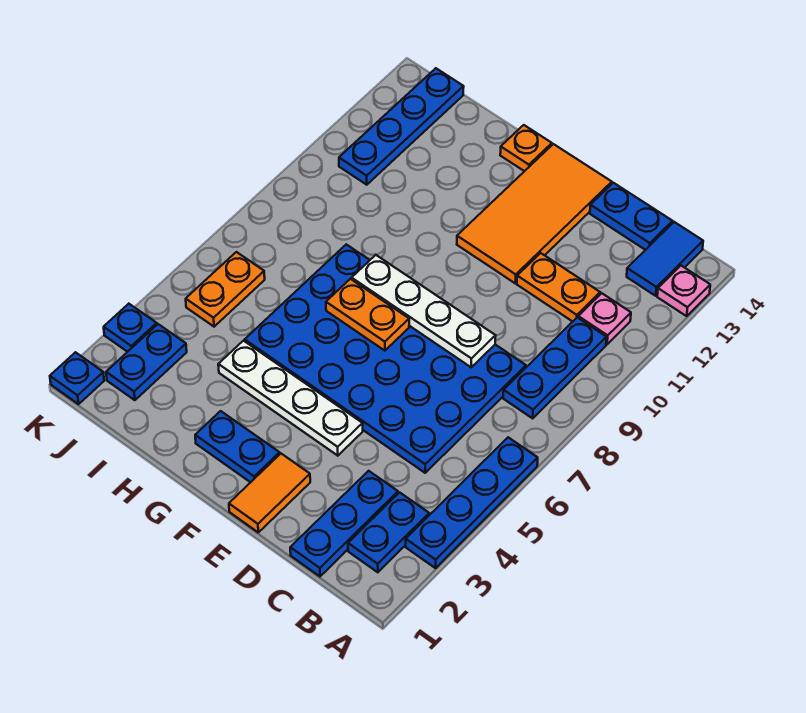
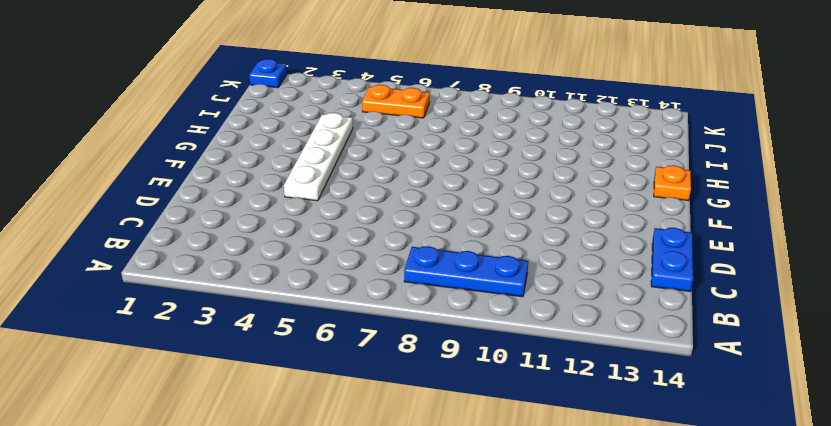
none -> blue 1x4 plate [406,437,538,568]
none -> pink 1x1 plate [657,266,710,316]
none -> blue 1x2 plate [348,492,429,572]

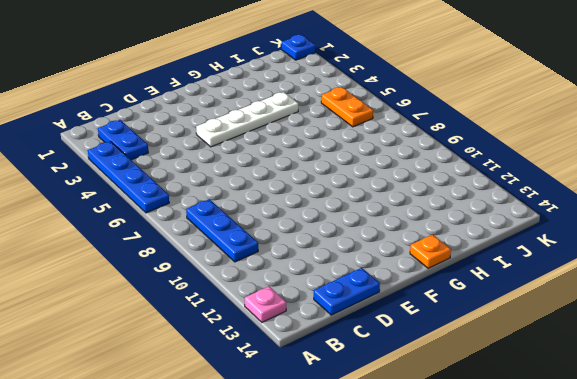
none -> pink 1x1 plate [578,293,631,344]
none -> blue 1x2 tile [627,222,703,296]
none -> blue 1x3 plate [290,471,398,576]

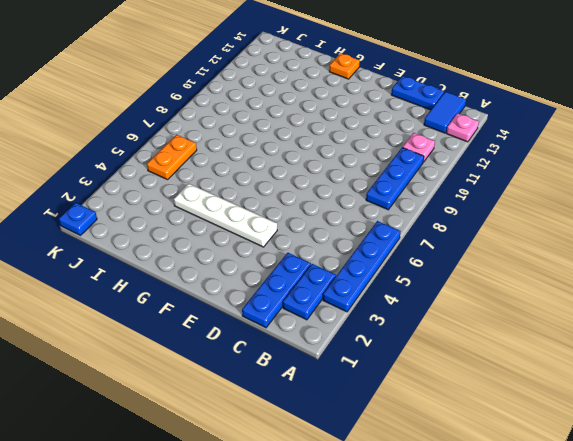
none -> blue 4x6 plate [245,244,526,473]
none -> orange 1x2 plate [517,253,600,322]
none -> orange 1x2 tile [229,454,310,532]

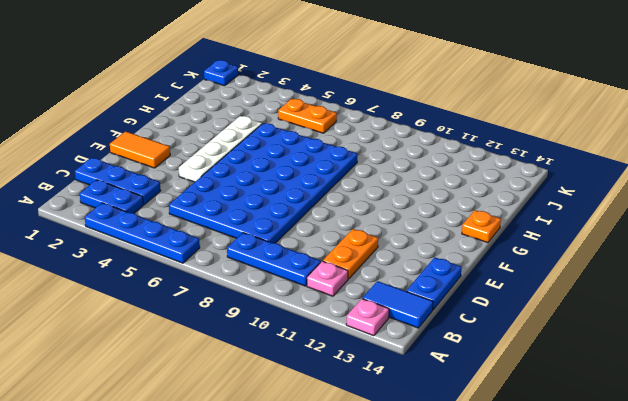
none -> orange 2x4 tile [457,144,612,283]
none -> blue 1x2 plate [195,411,280,482]
none -> blue 1x2 plate [106,324,187,400]

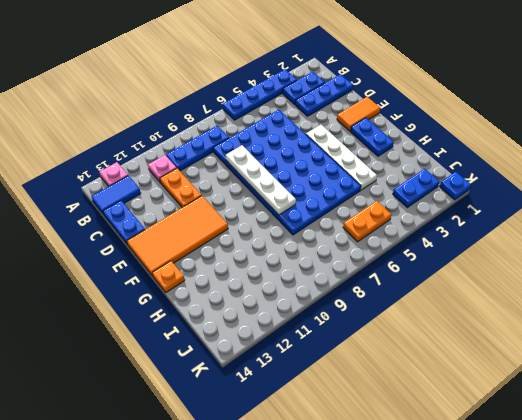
none -> blue 1x4 plate [339,68,464,185]
none -> blue 1x1 plate [104,304,157,352]
none -> orange 1x2 plate [326,279,409,351]

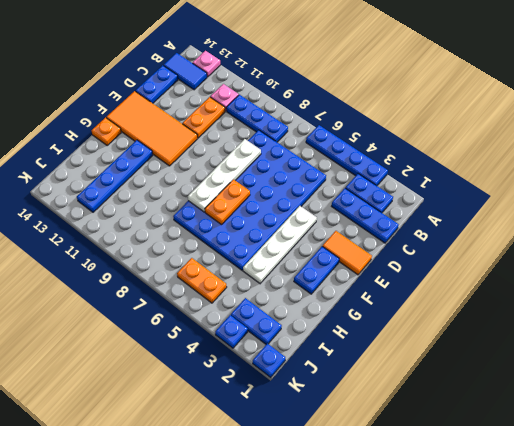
blue 1x4 plate [77,140,153,212] -> blue 1x4 plate turned to [339,68,464,185]

